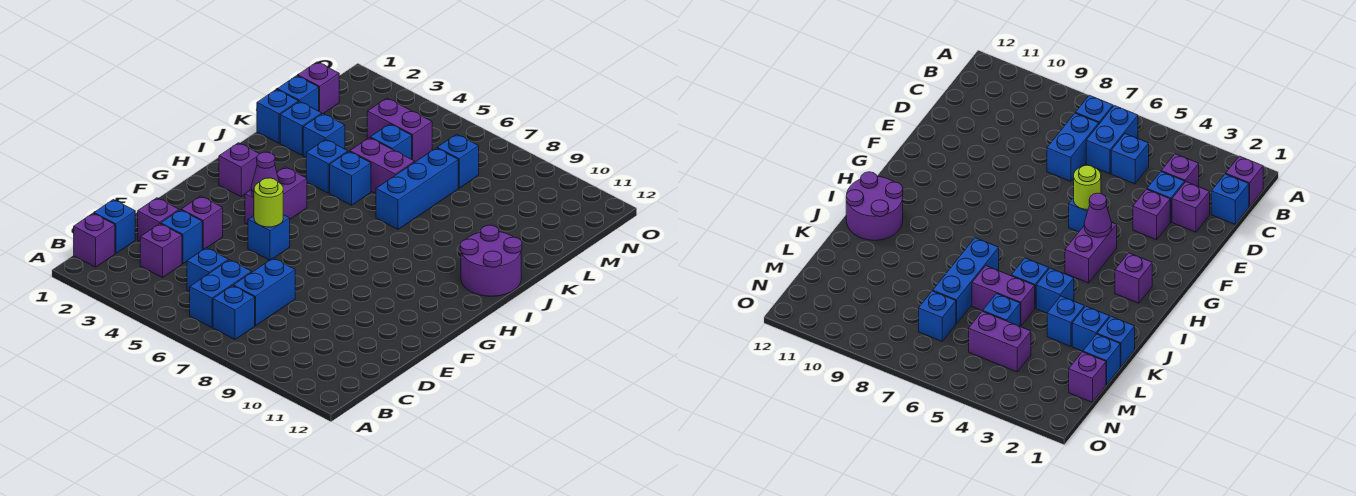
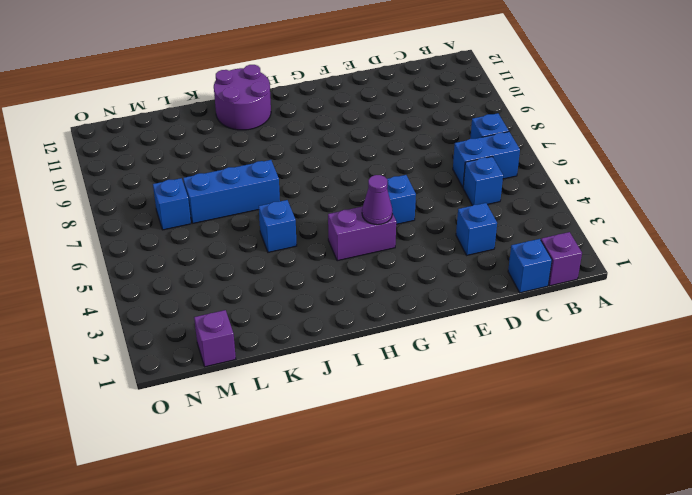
none -> purple 1x1 brick [140,224,182,278]
none -> blue 1x2 brick [233,258,295,326]
none -> purple 1x1 brick [138,198,179,241]

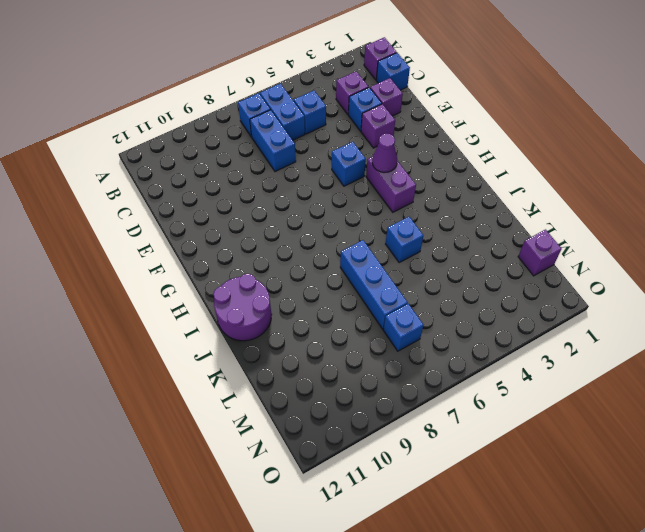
none -> purple 1x1 brick [219,143,259,197]
none -> blue 1x1 brick [306,139,348,193]
none -> blue 1x1 brick [257,89,298,143]

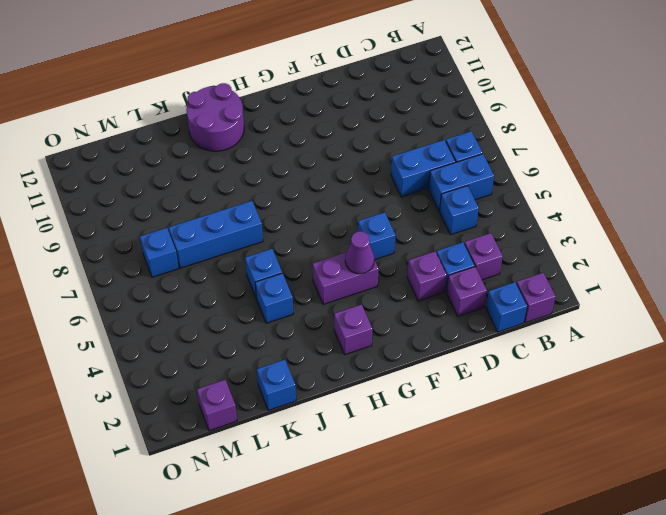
none -> blue 1x1 brick [280,101,322,155]
none -> blue 1x1 brick [303,114,345,157]
none -> purple 1x2 brick [350,138,415,194]

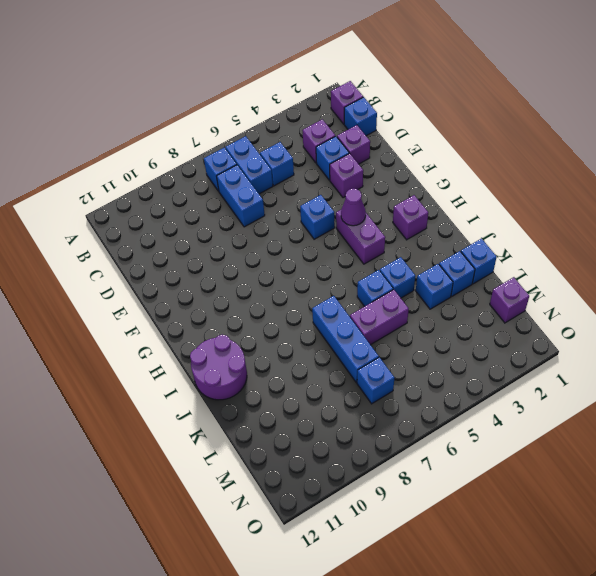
none -> blue 1x1 brick [277,76,319,111]
none -> blue 1x1 brick [370,124,412,159]
none -> purple 1x2 brick [367,98,432,162]

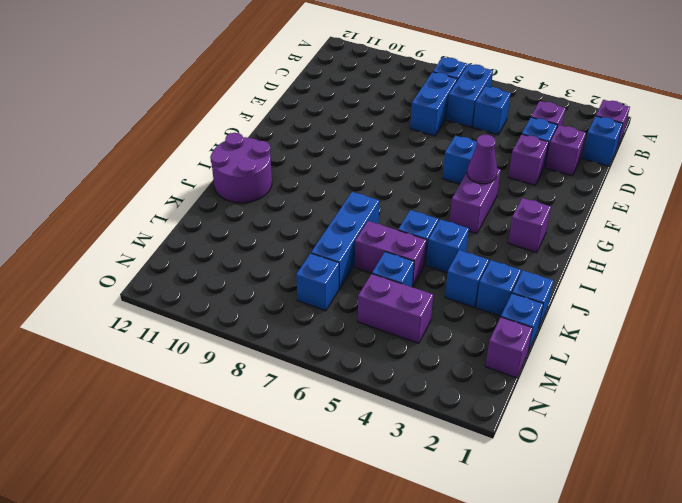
none -> lime 1x1 round brick [254,178,283,227]

